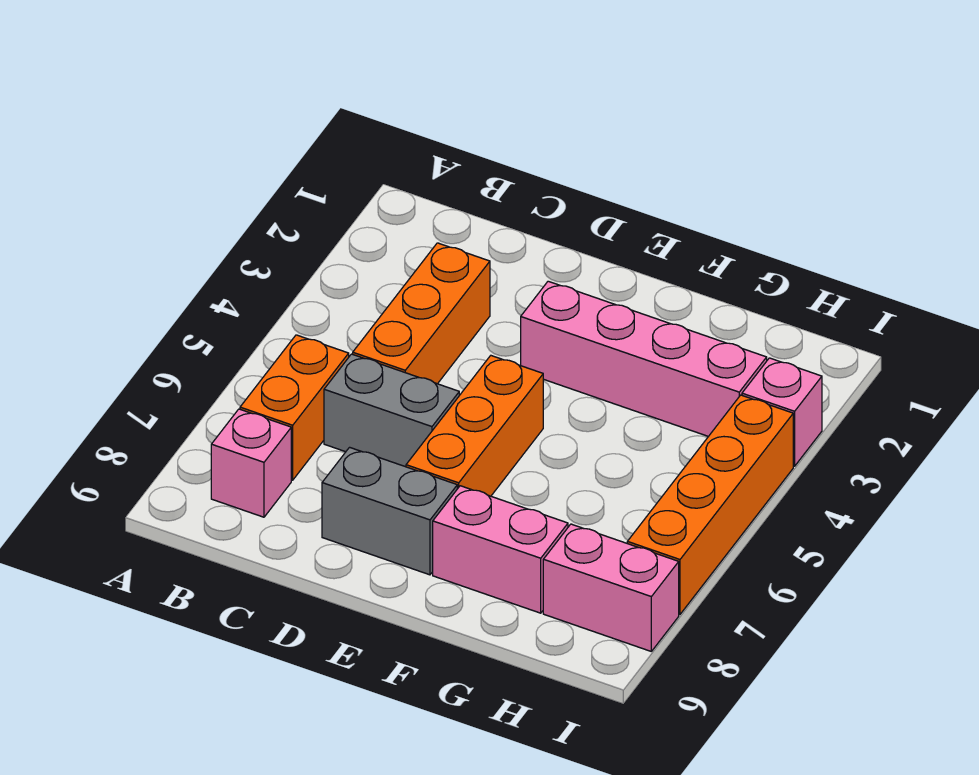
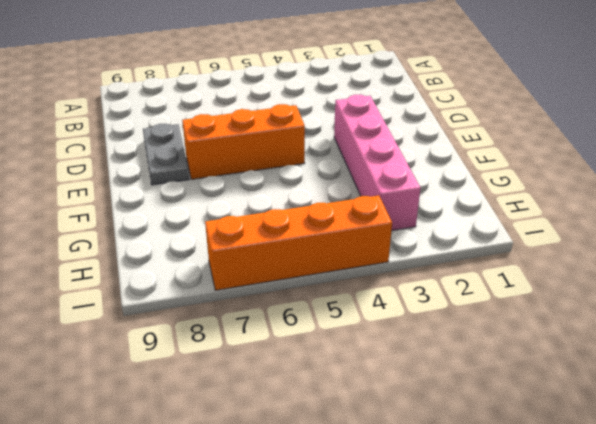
grey 1x2 plate [143,124,189,185] -> grey 1x2 brick [322,447,457,575]
none -> orange 1x2 brick [240,335,349,480]
none -> pink 1x1 brick [211,409,291,517]

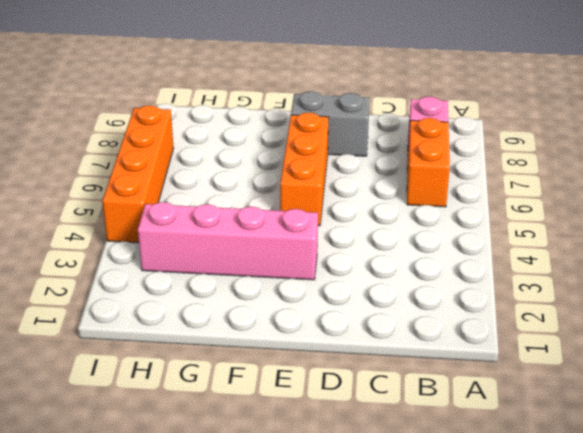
none -> orange 1x3 brick [353,243,490,384]
none -> grey 1x2 brick [324,354,459,467]

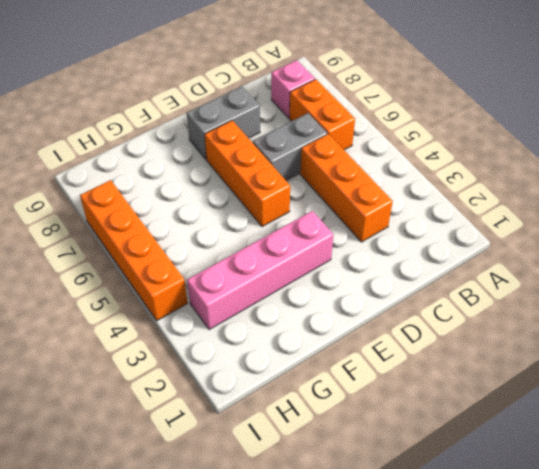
none -> pink 1x2 brick [433,486,568,613]
none -> pink 1x2 brick [543,524,679,651]

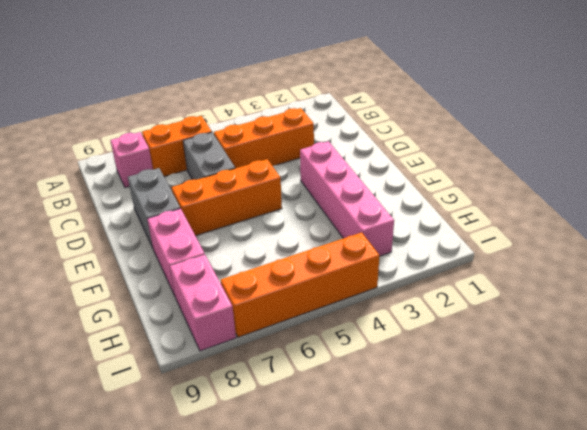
none -> pink 1x1 brick [742,358,822,466]

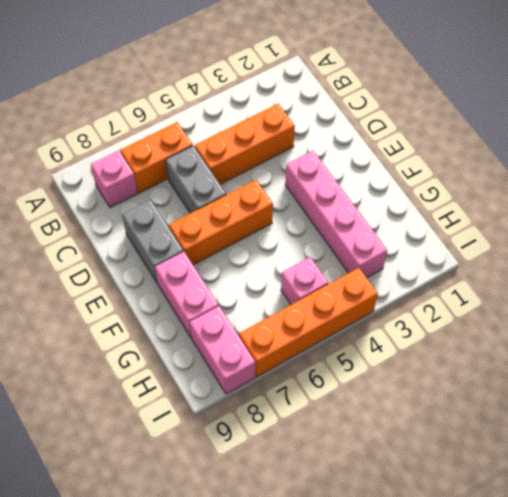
pink 1x1 brick [281,257,328,305] -> pink 1x1 brick moved to [742,358,822,466]

